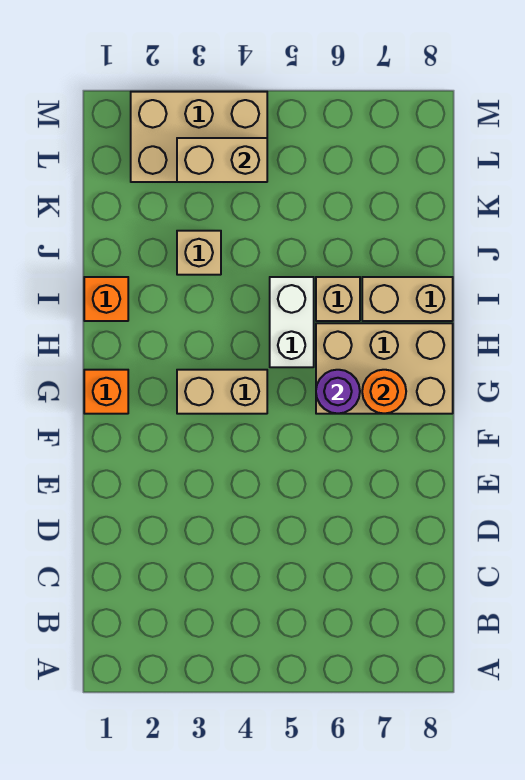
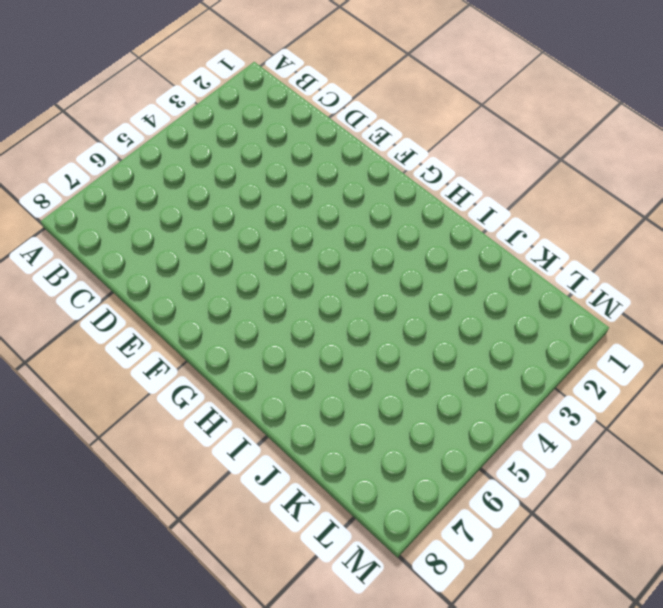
none -> orange 1x1 brick [84,370,128,414]
none -> tan 1x2 brick [177,370,267,414]
none -> tan 2x3 brick [316,323,453,414]

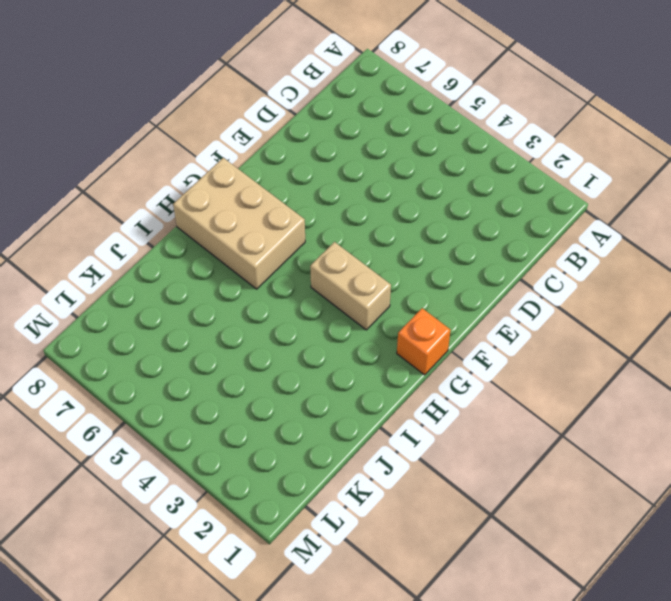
none -> white 1x2 brick [270,277,314,367]
none -> orange 1x1 brick [84,277,128,321]
none -> tan 1x1 brick [316,277,360,321]

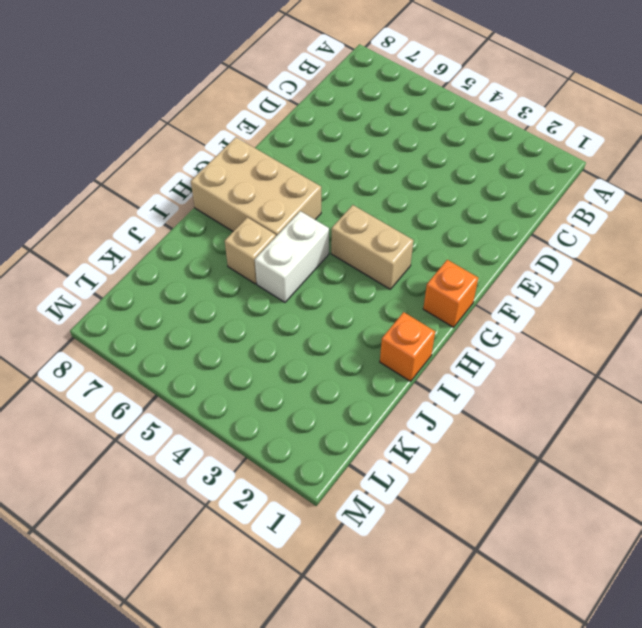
none -> tan 1x2 brick [362,277,453,321]
none -> tan 1x1 brick [177,231,221,275]
none -> tan 2x3 brick [131,92,267,182]

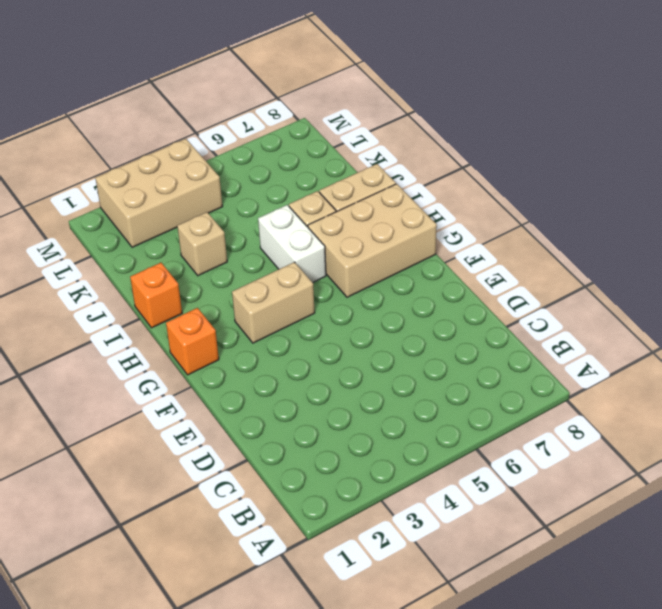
none -> purple 1x1 round brick [316,370,360,414]
none -> orange 1x1 round brick [362,370,406,414]
none -> tan 1x2 brick [177,138,267,182]

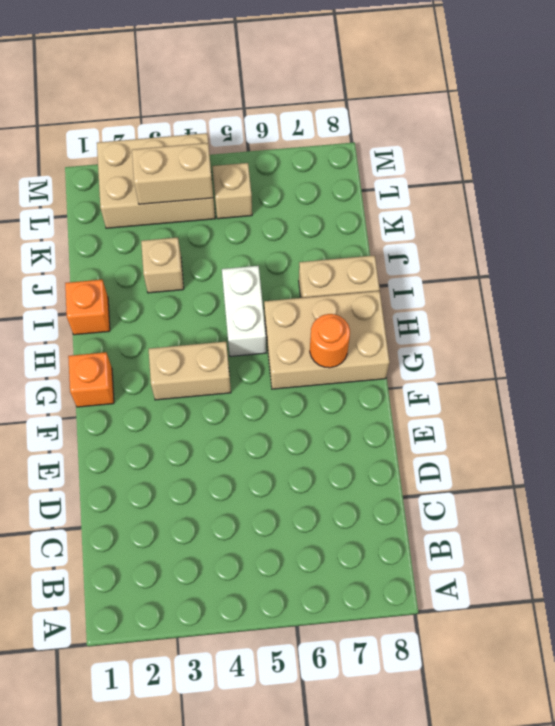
tan 1x1 brick [212,163,252,219] -> tan 1x1 brick moved to [316,277,360,321]
none -> purple 1x1 round brick [316,370,360,414]

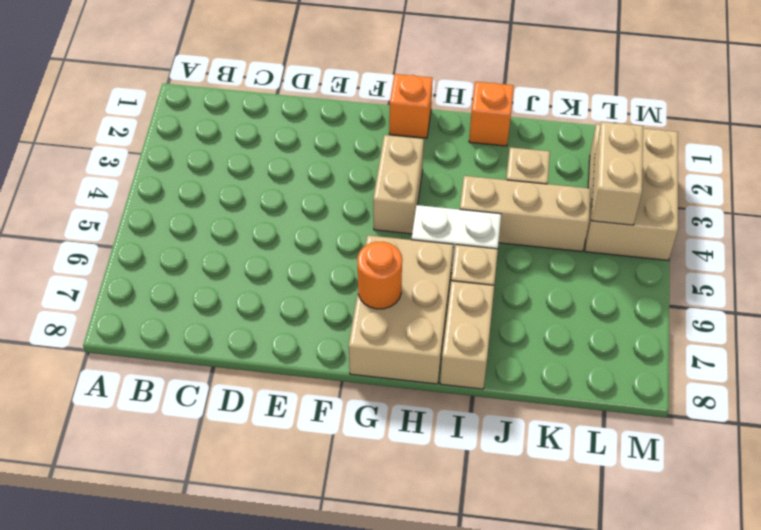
tan 1x3 brick [460,176,591,252] -> none
none -> purple 1x1 round brick [316,370,360,414]

